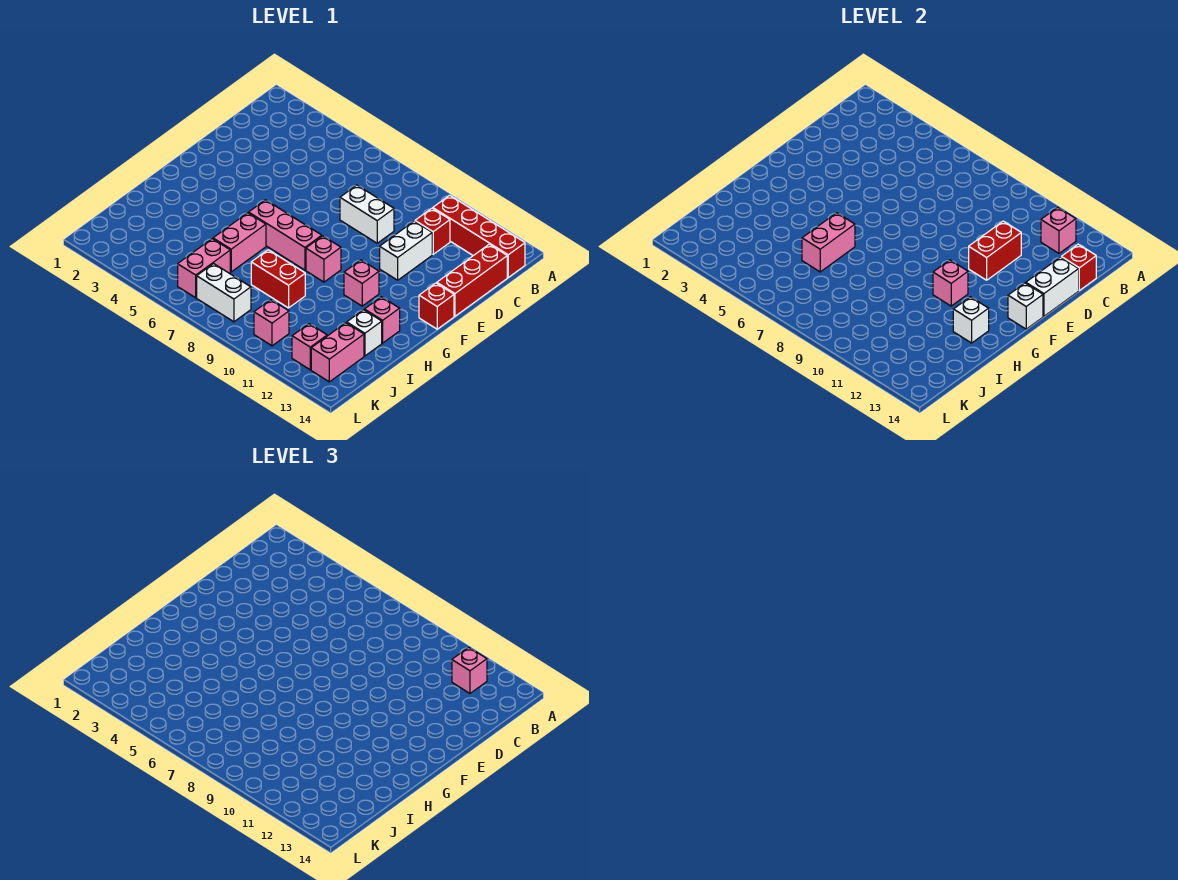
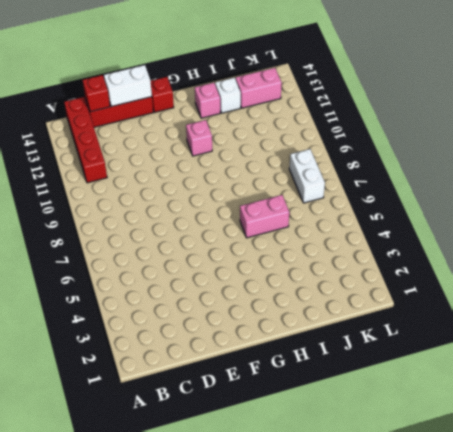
none -> red 1x1 brick [415,208,450,254]
none -> white 1x2 brick [340,185,394,243]
none -> white 1x2 brick [380,221,432,280]

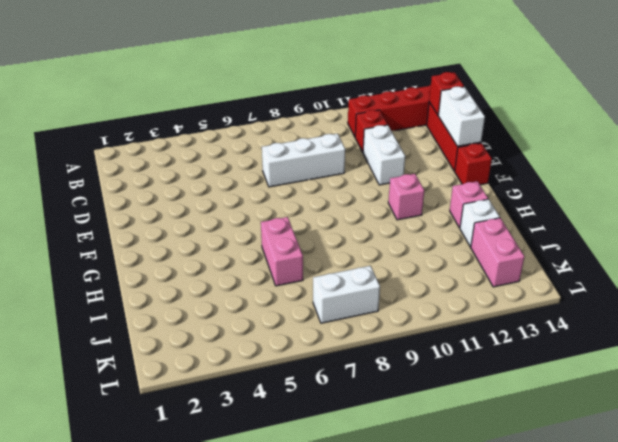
white 1x3 brick [262,134,345,187] -> white 1x2 brick [340,185,394,243]
none -> pink 1x3 brick [249,200,322,270]
none -> pink 1x1 brick [306,236,341,282]
none -> red 1x2 brick [251,250,305,308]

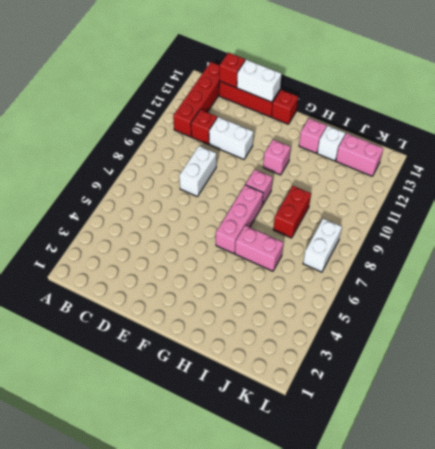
none -> pink 1x2 brick [178,239,230,298]
none -> pink 1x1 brick [254,300,289,346]
none -> pink 1x1 brick [292,324,327,370]

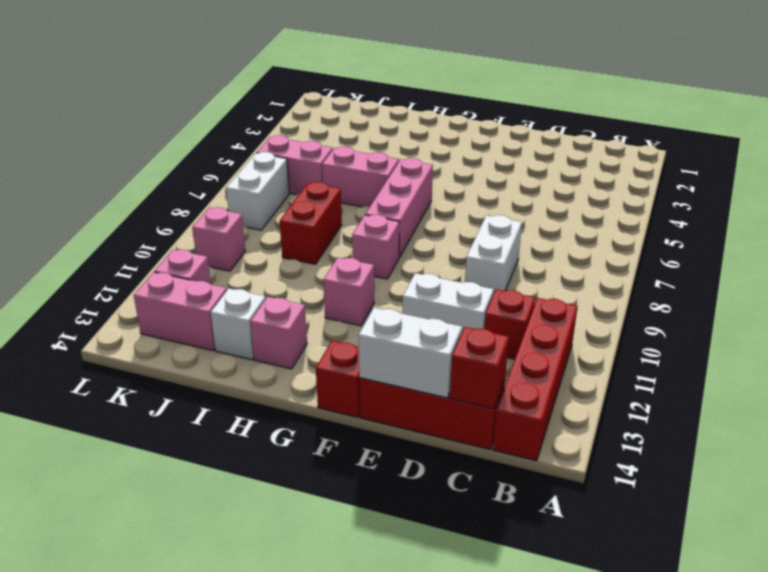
none -> pink 1x1 brick [1041,207,1076,253]
none -> red 1x2 brick [969,221,1021,280]
none -> white 1x1 brick [1008,283,1043,329]

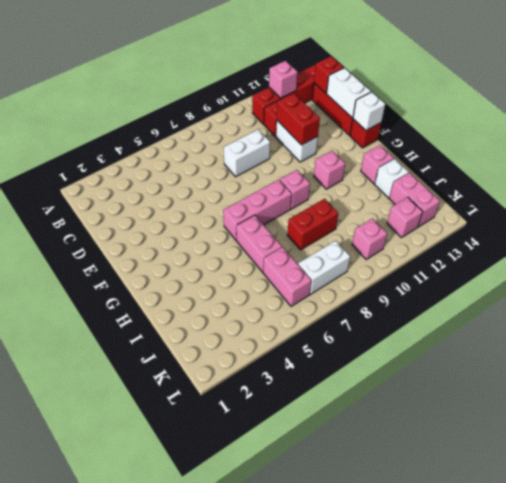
none -> pink 1x1 brick [933,260,968,306]
none -> pink 1x2 brick [802,213,855,272]
none -> white 1x1 brick [953,297,989,343]

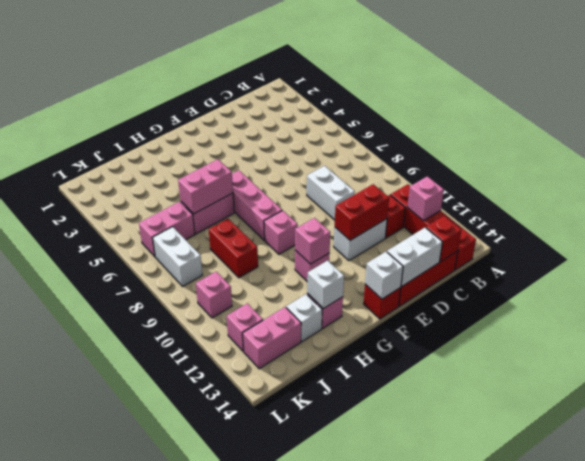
none -> pink 1x1 brick [452,647,487,693]

